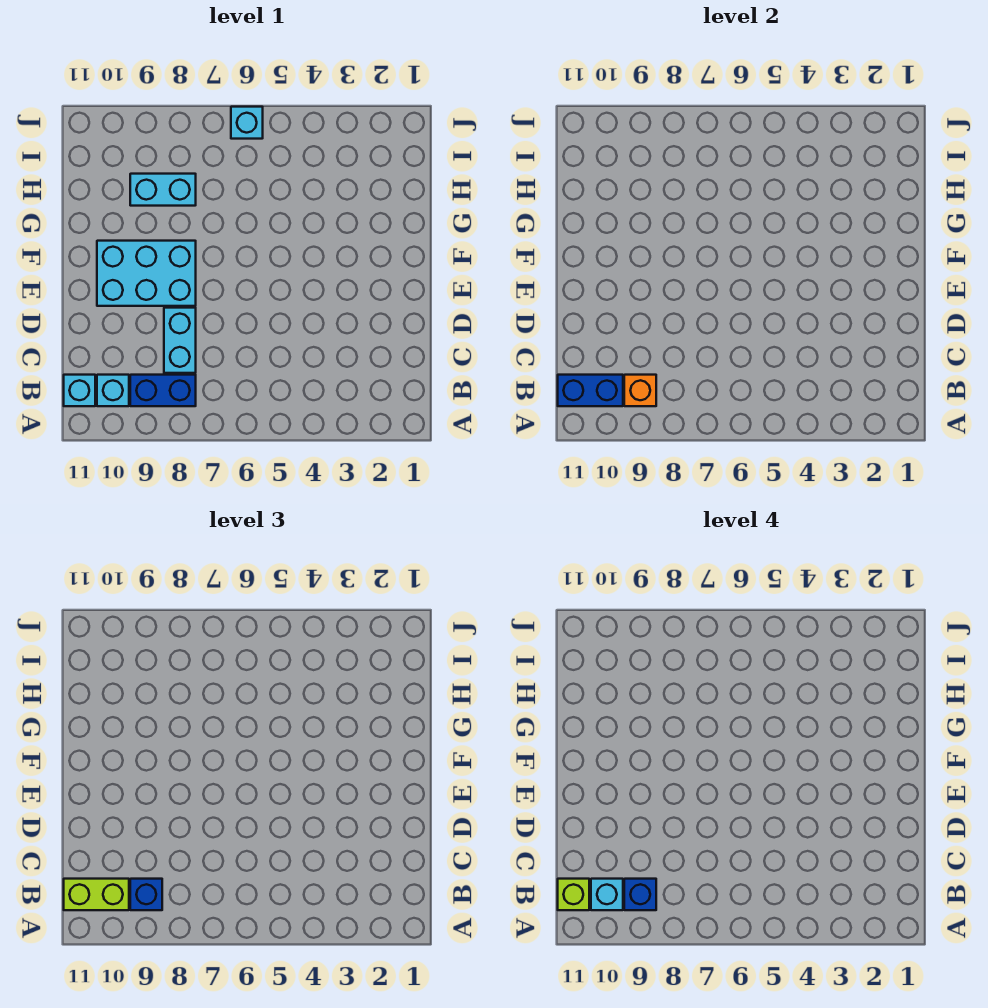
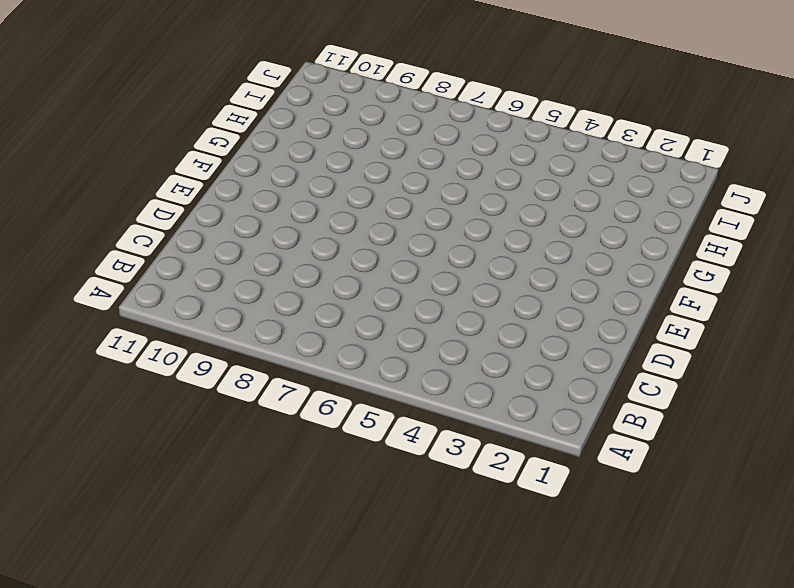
none -> blue 1x2 brick [130,375,196,406]
none -> cyan 1x1 brick [97,375,129,406]
none -> cyan 1x1 brick [64,375,95,406]

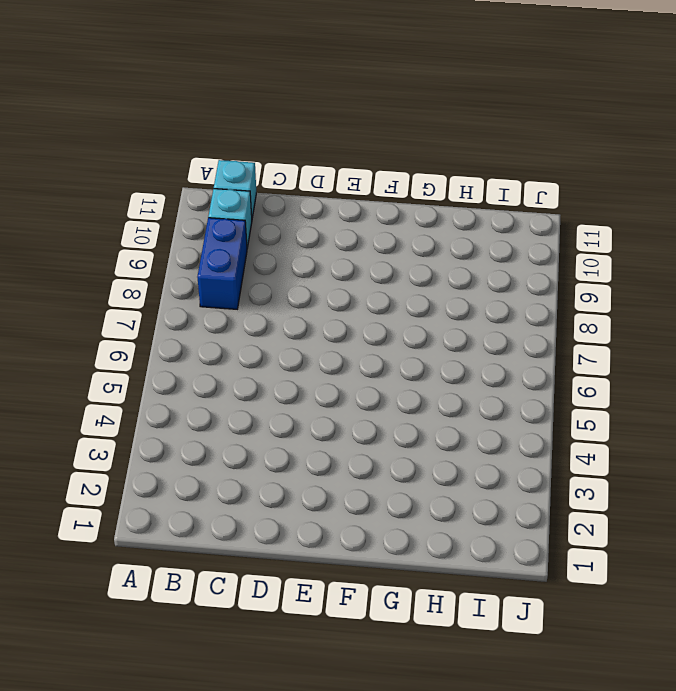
none -> cyan 1x2 brick [164,308,196,373]
none -> cyan 2x3 brick [97,241,196,306]
none -> cyan 1x2 brick [130,174,196,206]

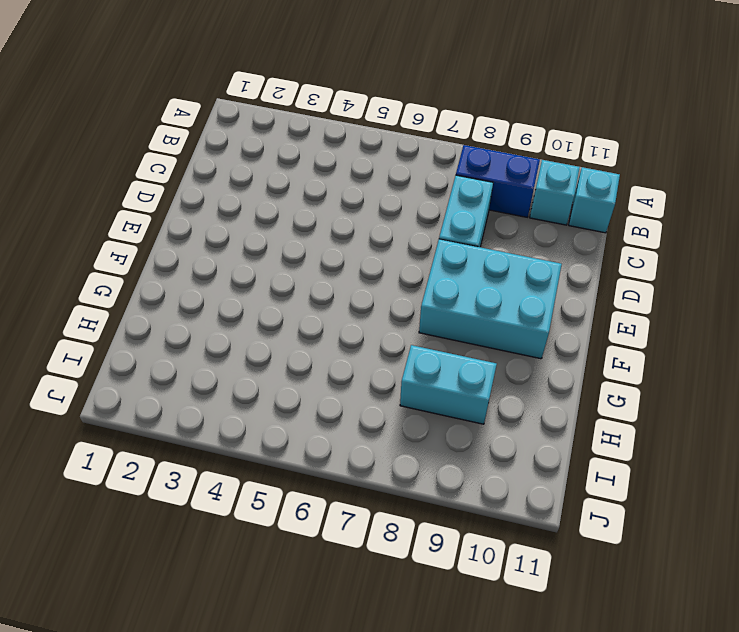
none -> cyan 1x1 brick [231,107,263,139]
none -> orange 1x1 brick [624,375,656,406]
none -> blue 1x2 brick [558,375,623,406]

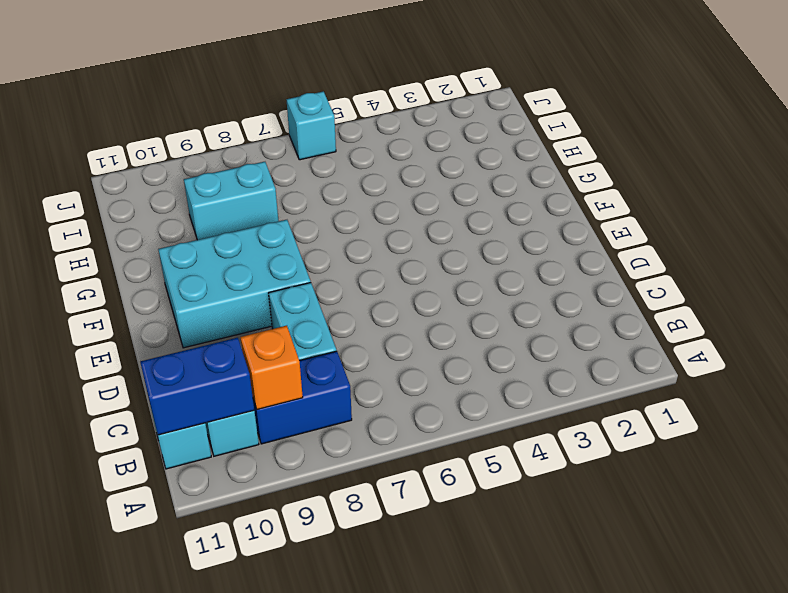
none -> blue 1x1 brick [130,879,162,910]
none -> lime 1x2 brick [64,879,129,910]
none -> blue 1x1 brick [624,879,656,910]

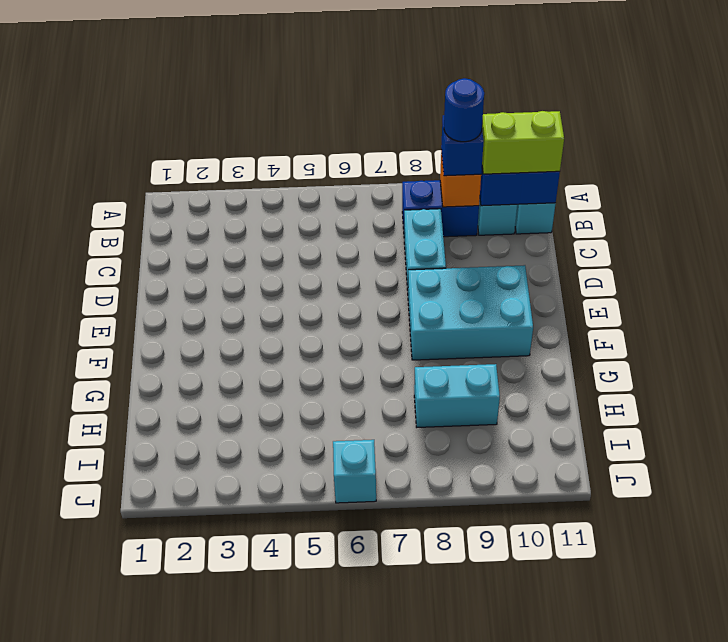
blue 1x1 round brick [444,78,484,142] -> blue 1x1 brick [624,879,656,910]
none -> cyan 1x1 brick [591,879,623,910]
none -> lime 1x1 brick [558,879,589,910]

